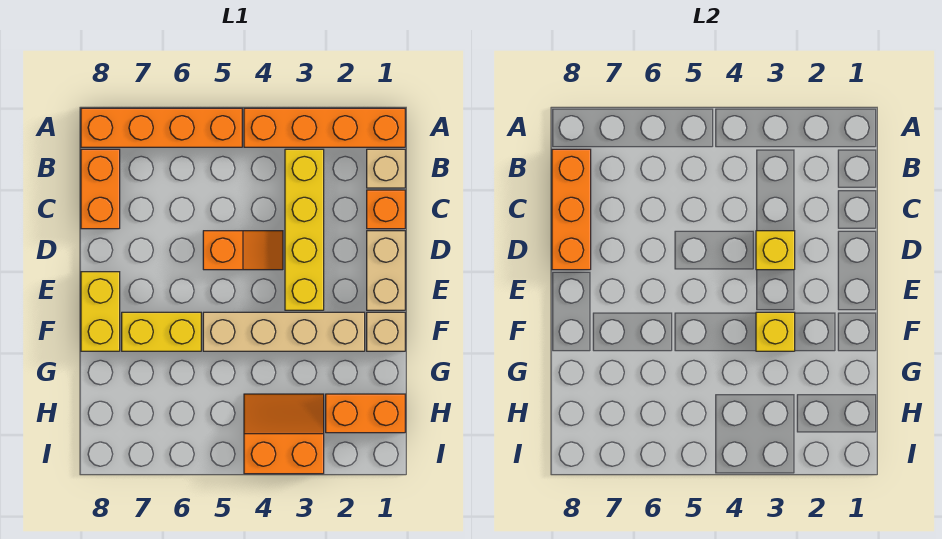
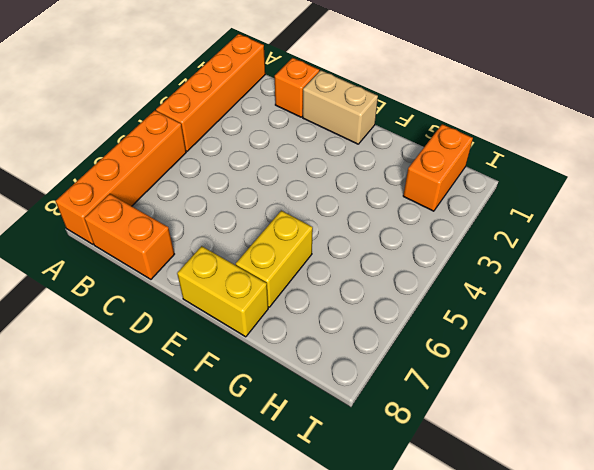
none -> tan 1x1 brick [367,149,405,188]
none -> yellow 1x4 brick [285,149,324,310]
none -> orange 1x2 slope [203,231,283,270]

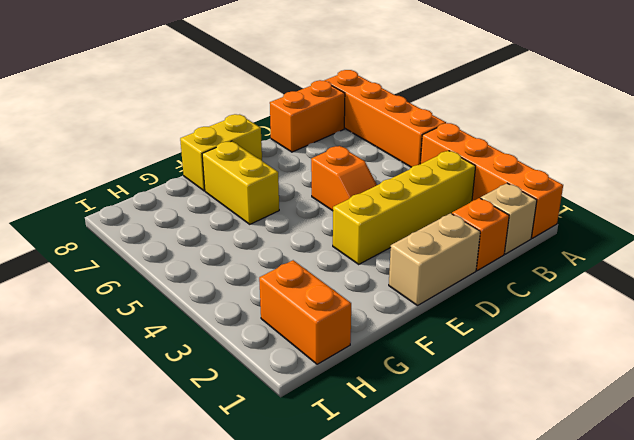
none -> tan 1x1 brick [367,312,405,351]
none -> tan 1x4 brick [203,312,365,351]
none -> orange 2x2 slope [244,394,324,474]

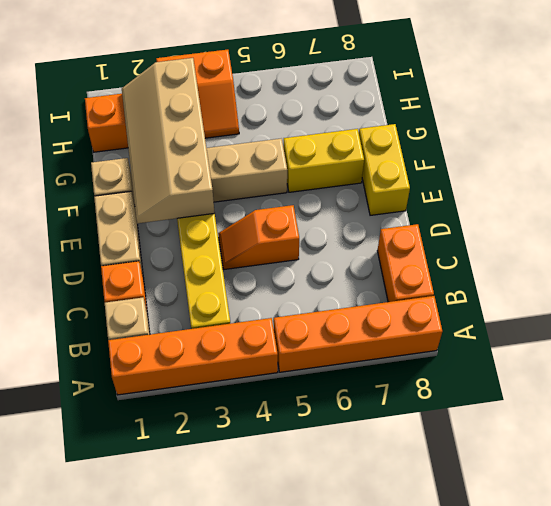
tan 2x4 slope [122,58,215,223] -> yellow 1x1 brick [756,312,795,351]
none -> orange 1x3 brick [552,149,591,270]
none -> yellow 1x1 brick [756,231,795,270]

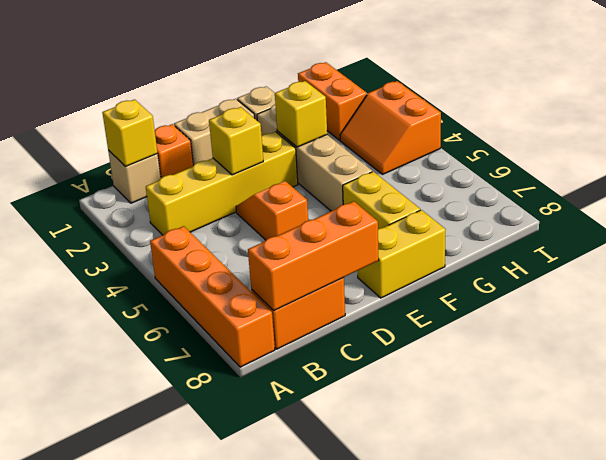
yellow 1x1 brick [102,100,157,166] -> none
none -> orange 1x4 brick [244,108,405,147]

